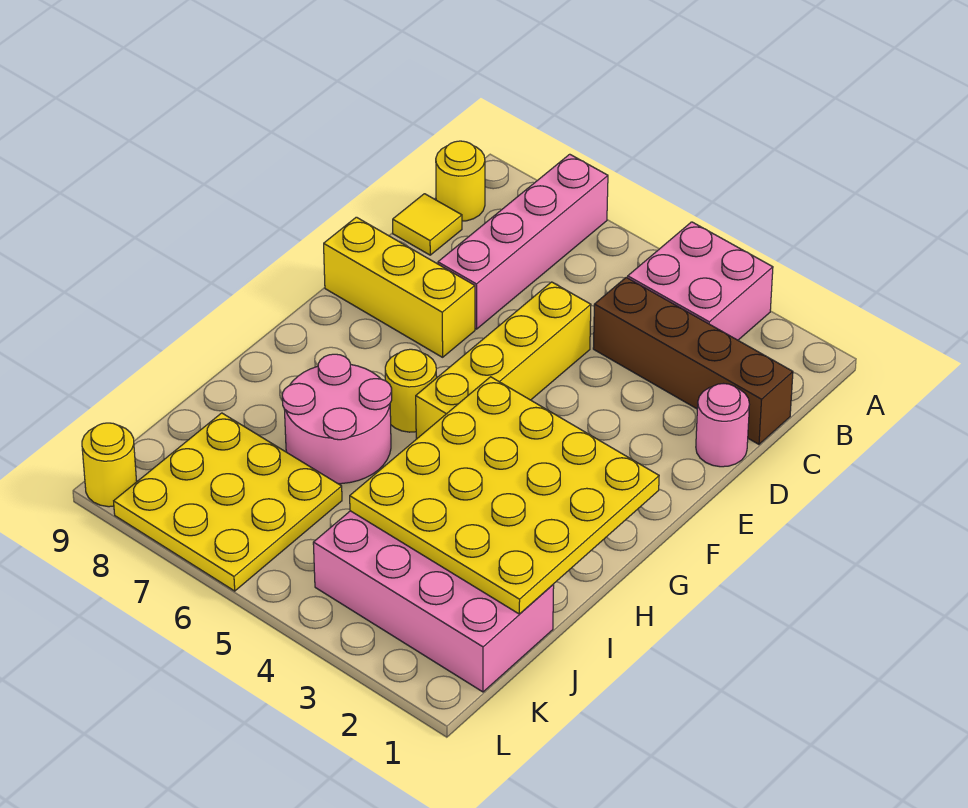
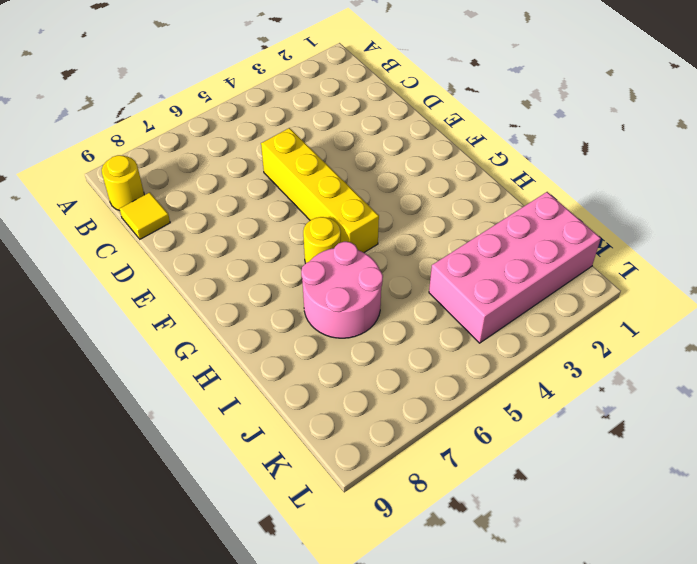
none -> pink 2x2 brick [628,222,773,340]
none -> pink 1x4 brick [438,154,608,329]
none -> brown 1x4 brick [593,277,793,444]

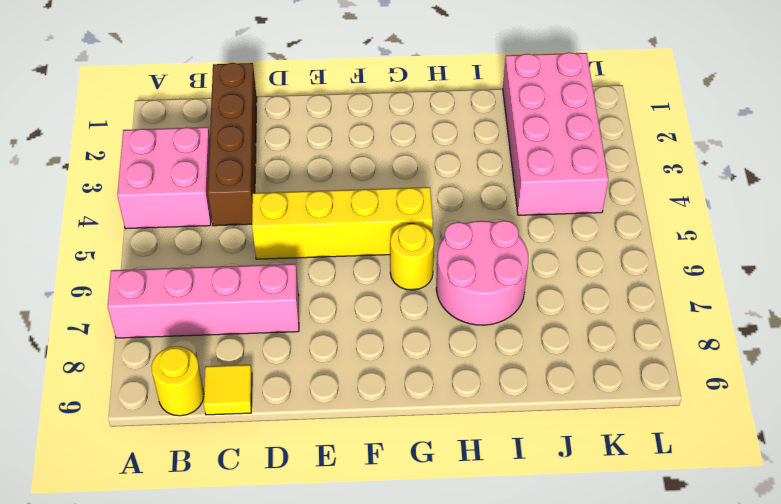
none -> pink 1x1 round brick [696,384,749,467]
none -> yellow 1x3 brick [324,217,475,357]
none -> yellow 3x3 plate [114,413,342,591]

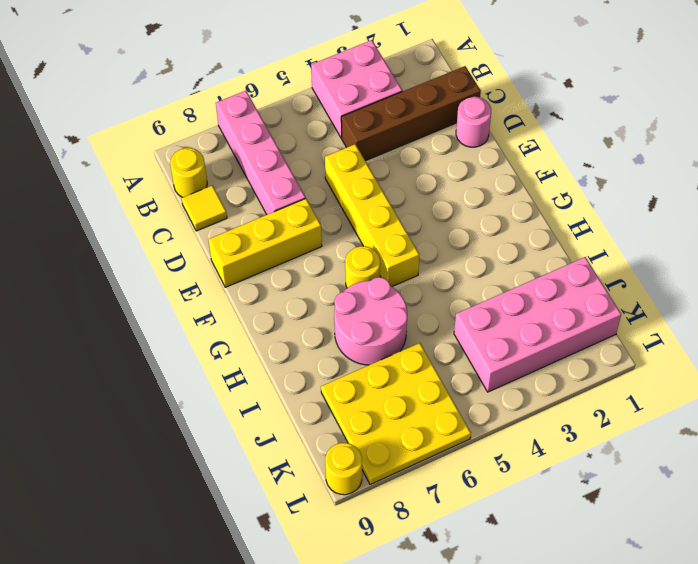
none -> yellow 4x4 plate [350,377,659,614]

